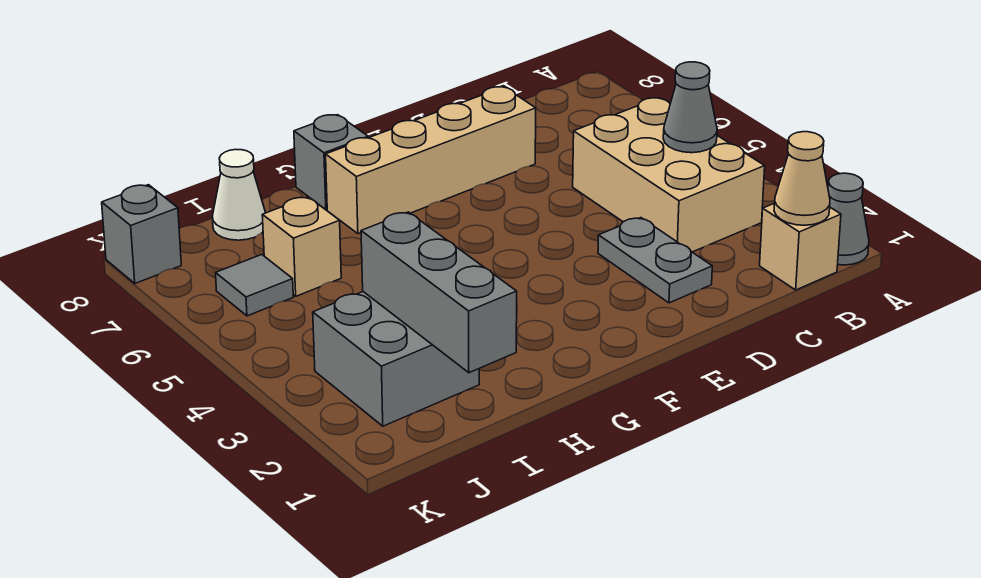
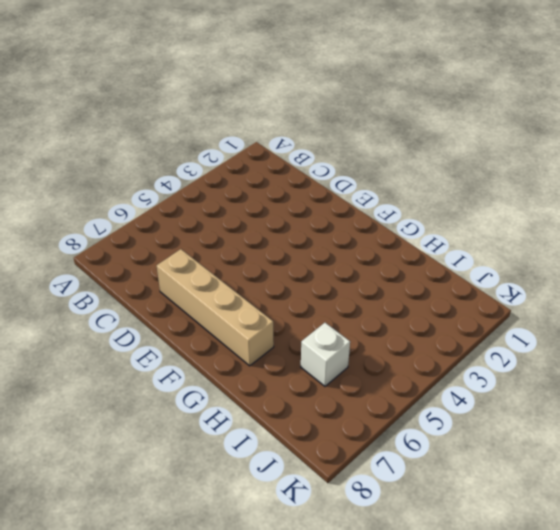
white 1x1 brick [301,323,350,386] -> tan 1x1 brick [262,197,341,296]
none -> grey 1x1 cone [828,173,869,265]
none -> tan 1x1 brick [760,203,841,290]
none -> tan 2x3 brick [573,98,765,252]

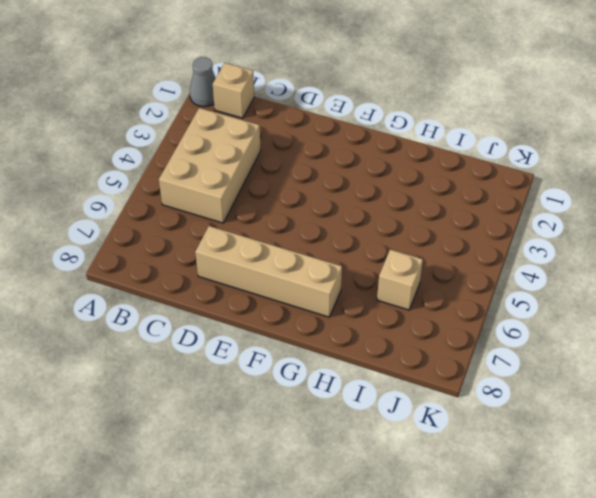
none -> grey 1x2 plate [598,218,712,303]
none -> grey 1x1 brick [294,115,368,210]
none -> grey 2x2 brick [313,292,479,426]

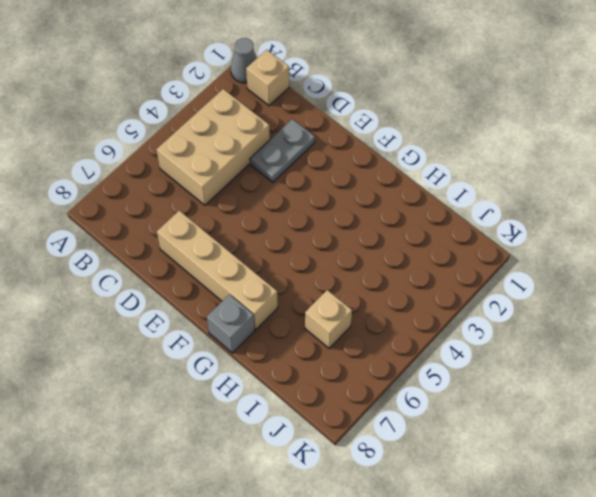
none -> grey 2x2 brick [313,292,479,426]
none -> white 1x1 cone [212,149,265,240]
none -> grey 1x1 tile [216,255,293,316]

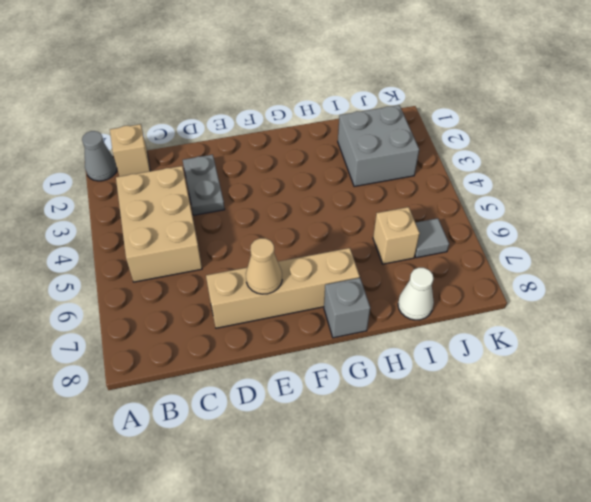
tan 1x1 cone [246,238,282,294] -> tan 1x1 cone moved to [774,132,830,225]
none -> grey 1x1 brick [102,185,181,283]
none -> grey 1x1 cone [663,62,717,153]
none -> grey 1x3 brick [361,212,517,373]

